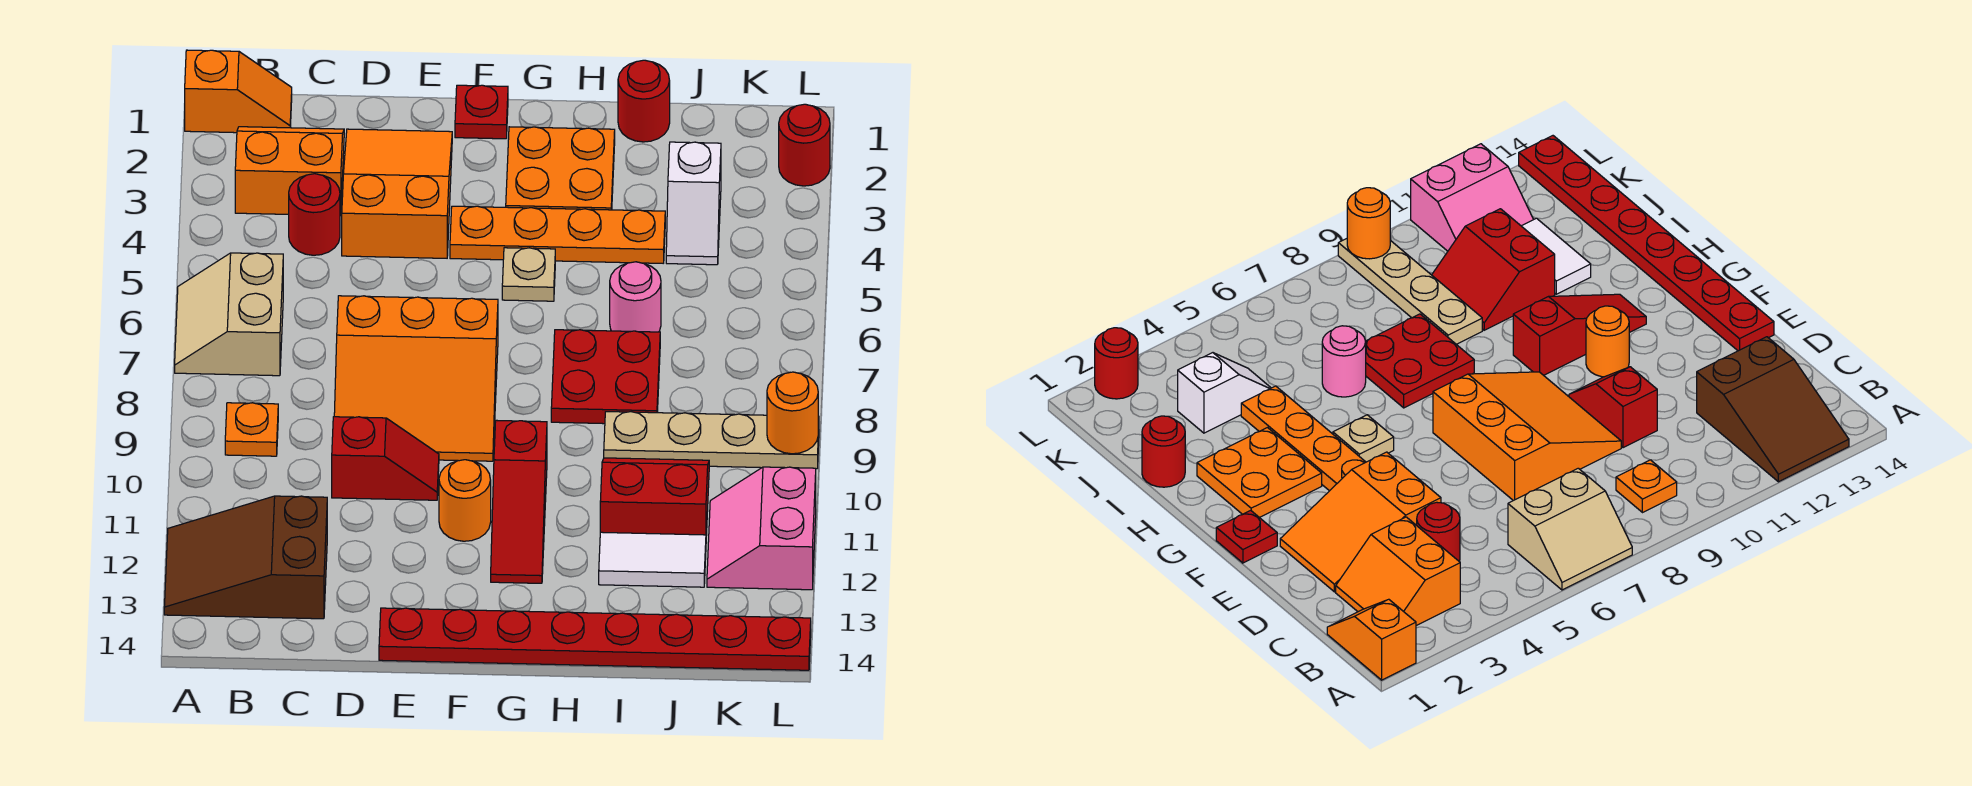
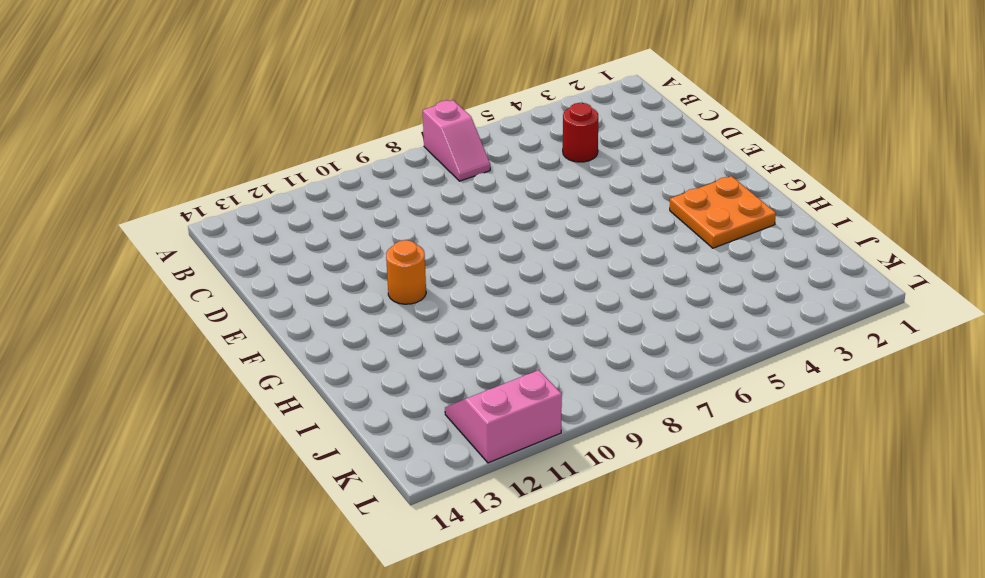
pink 1x2 slope [423,100,490,181] -> tan 2x2 slope [175,253,283,376]
none -> orange 1x2 slope [185,50,292,133]
none -> brown 2x3 slope [164,496,327,619]
none -> orange 2x2 slope [235,127,344,216]

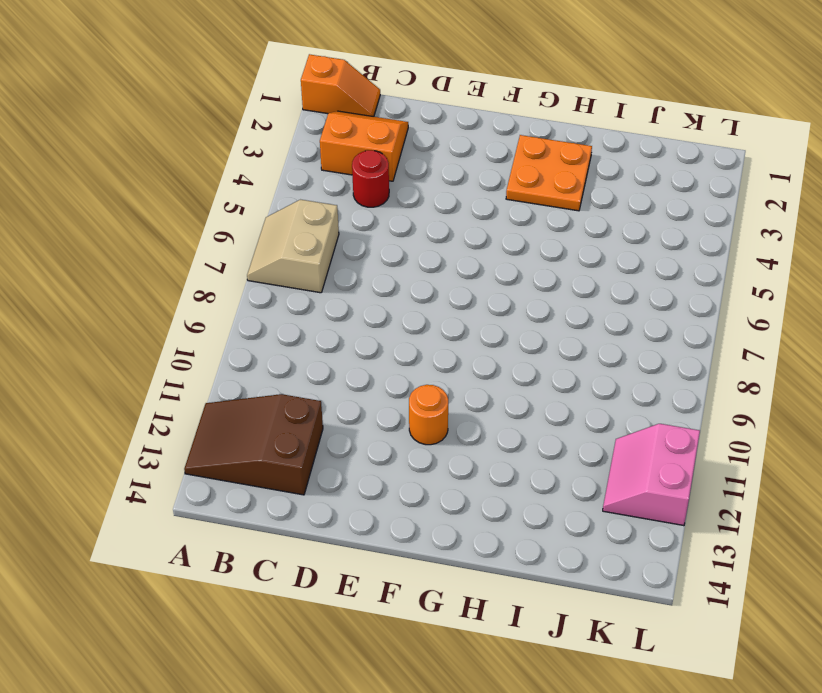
none -> orange 1x1 plate [225,403,278,456]
none -> orange 2x3 slope [342,129,452,258]
none -> orange 3x3 slope [334,296,498,461]

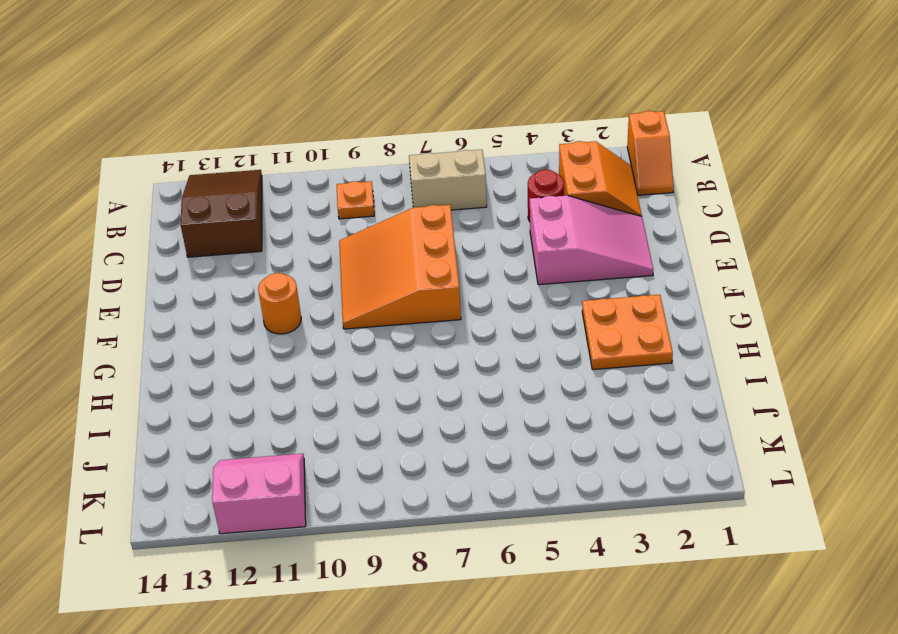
pink 2x3 slope [530,196,653,285] -> orange 2x3 slope [342,129,452,258]
none -> red 1x2 slope [332,417,439,500]
none -> red 1x8 plate [379,608,811,670]
none -> red 1x1 plate [455,85,508,139]

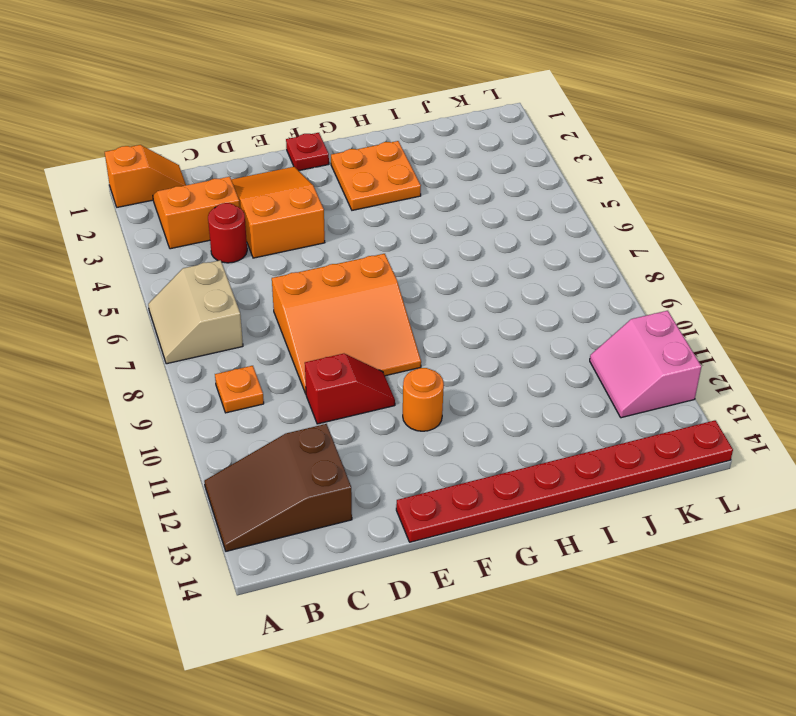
none -> orange 1x4 plate [450,206,665,263]
none -> tan 1x1 plate [502,248,555,301]
none -> red 1x3 slope [491,420,547,583]

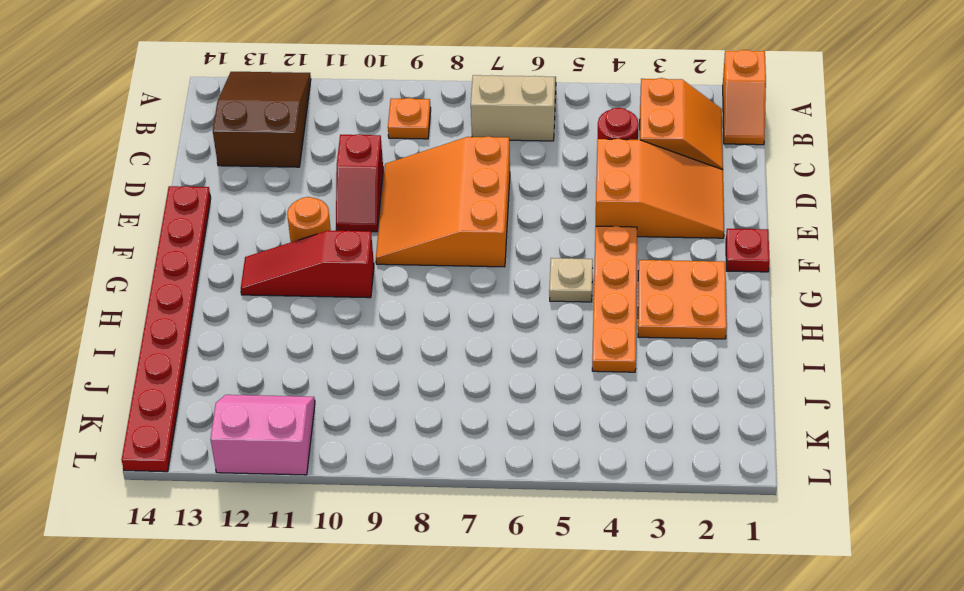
none -> red 2x2 plate [551,330,660,424]
none -> red 1x1 round brick [618,60,670,142]
none -> pink 1x1 round brick [610,262,661,332]

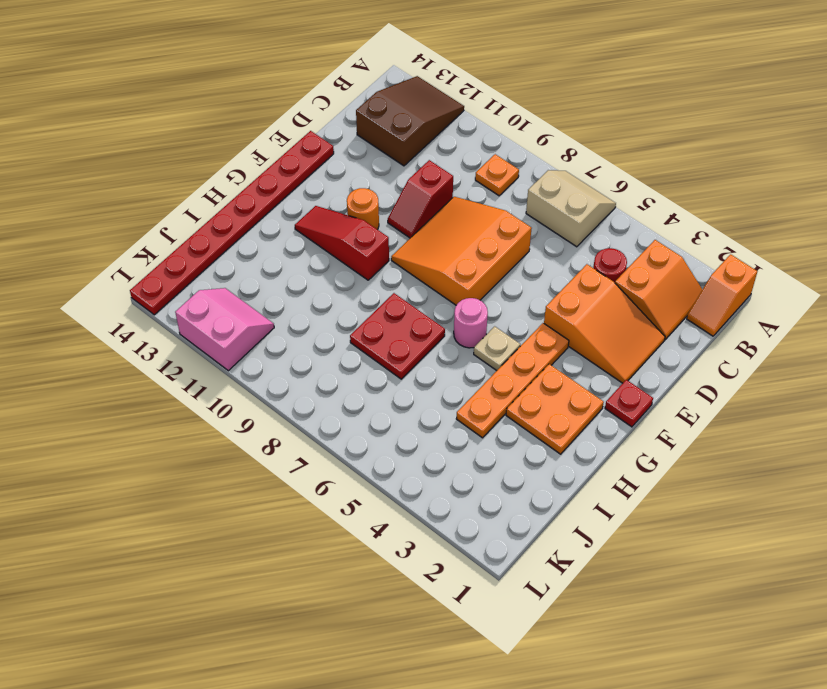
pink 1x1 round brick [454,298,488,348] -> pink 1x1 round brick moved to [610,262,661,332]
none -> red 1x1 round brick [618,60,670,142]
none -> tan 1x4 plate [604,412,819,469]
none -> red 2x2 slope [600,458,709,536]

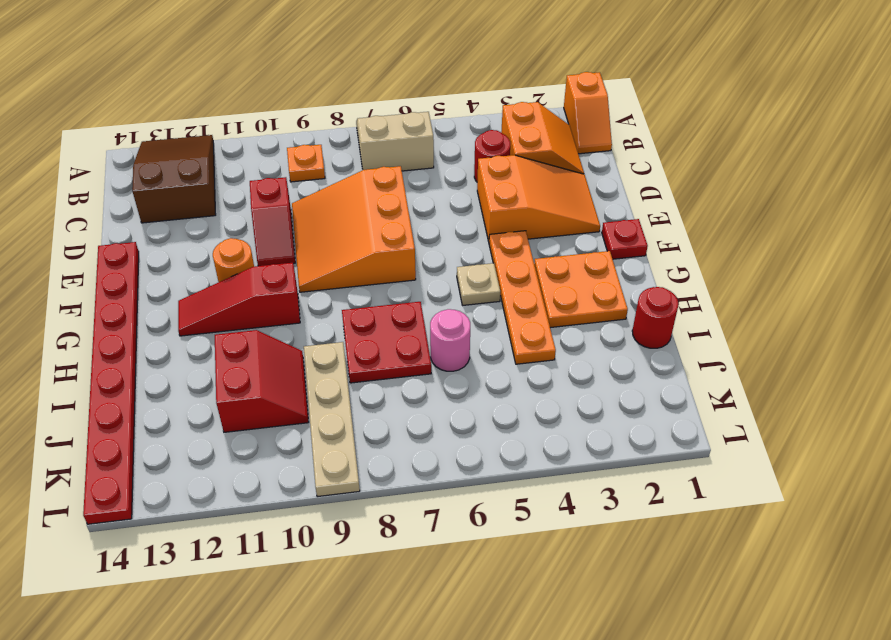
none -> white 1x2 tile [599,532,706,587]
none -> white 1x2 slope [666,142,721,265]
none -> pink 2x2 slope [707,467,816,590]

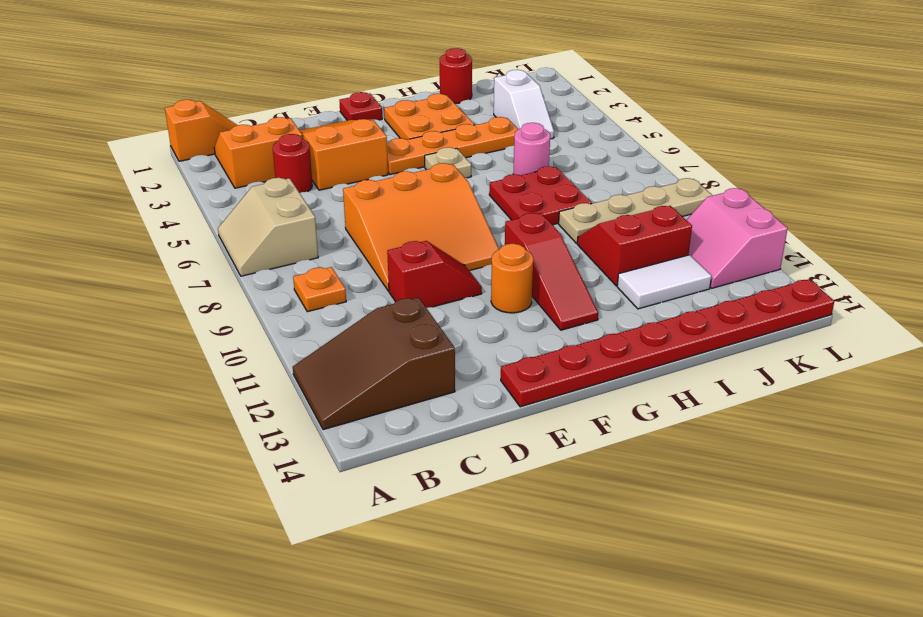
none -> red 1x1 round brick [779,104,830,186]
none -> orange 1x1 round brick [767,372,818,454]

